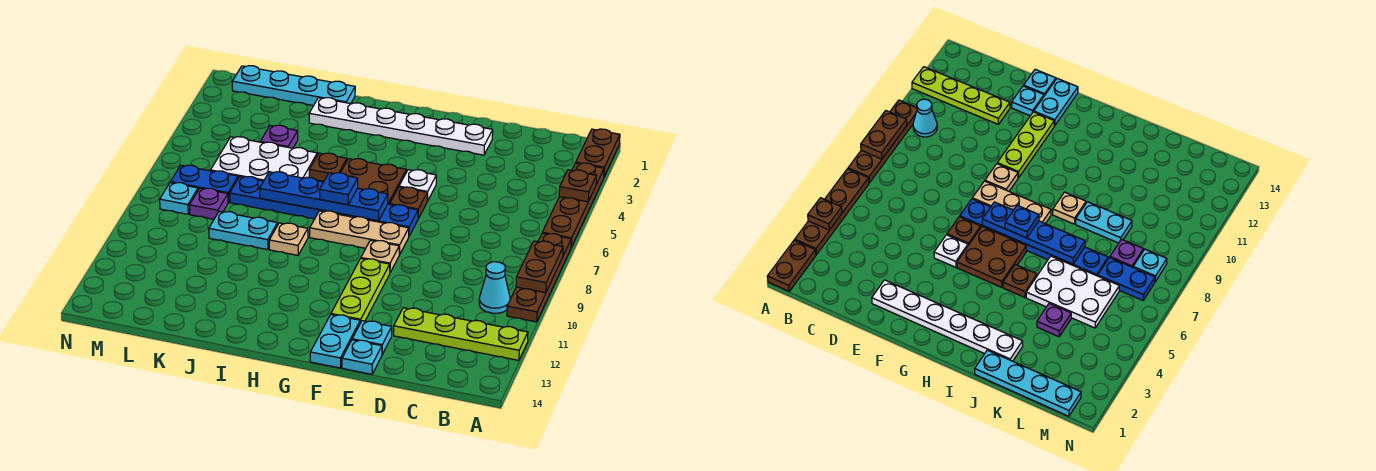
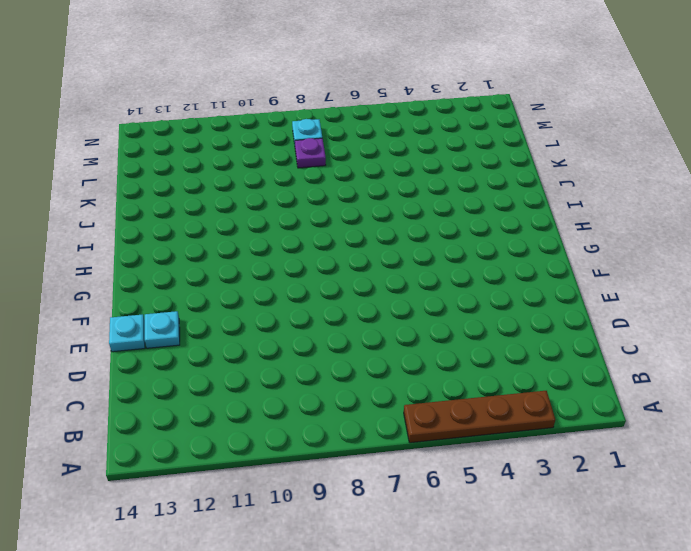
none -> brown 1x2 plate [576,129,620,176]
none -> brown 1x4 plate [507,233,571,322]
none -> lime 1x4 plate [394,308,528,360]

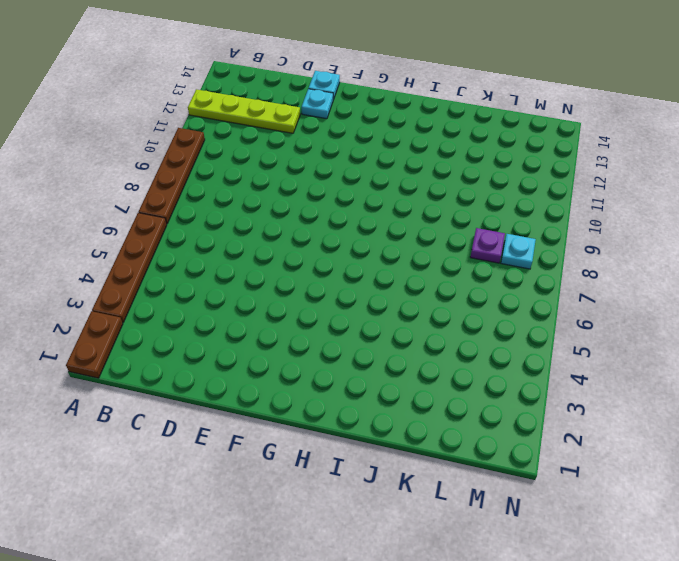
none -> cyan 1x1 cone [479,262,510,313]
none -> white 1x6 plate [309,98,493,155]
none -> white 1x1 plate [399,170,436,201]

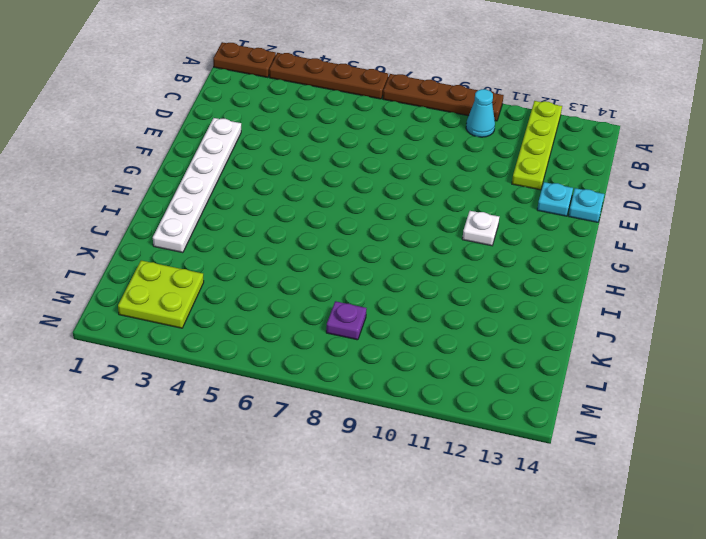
white 1x1 plate [462,211,499,246] -> white 1x1 plate moved to [399,170,436,201]
lime 2x2 plate [118,260,204,328] -> none
none -> brown 1x1 plate [390,187,427,219]
none -> blue 1x6 plate [230,177,418,236]
none -> tan 1x3 plate [310,211,409,255]

